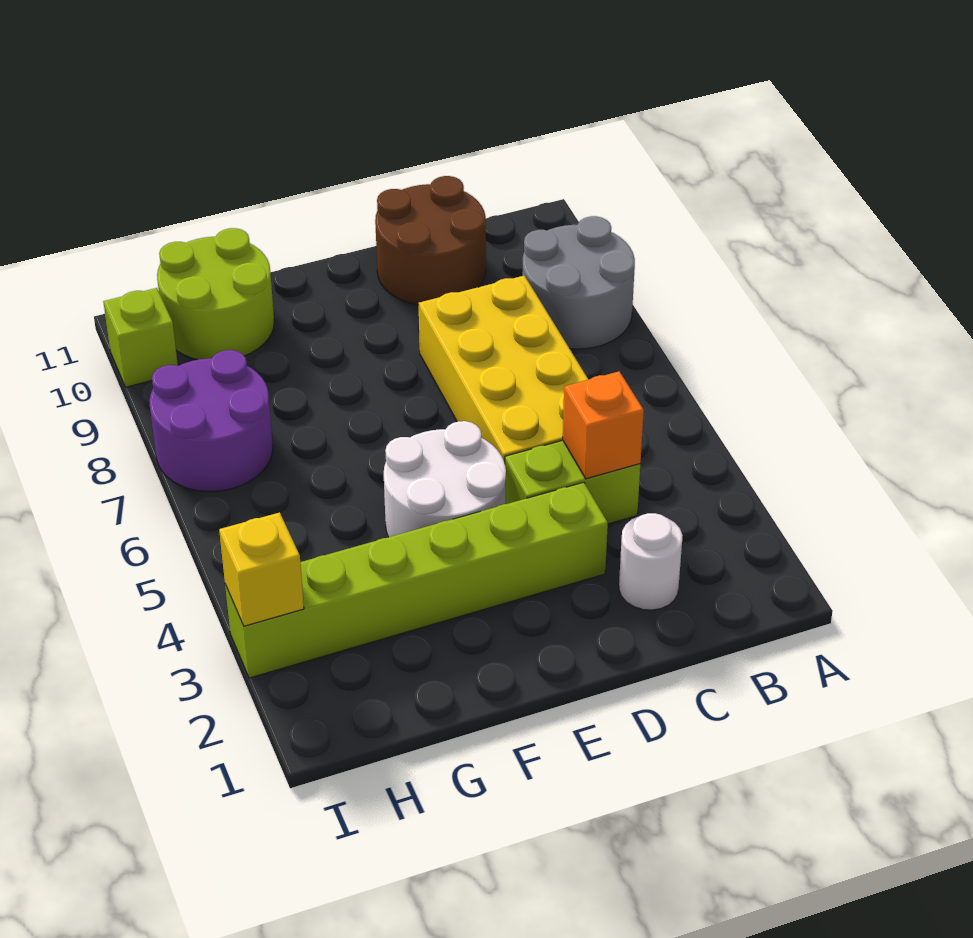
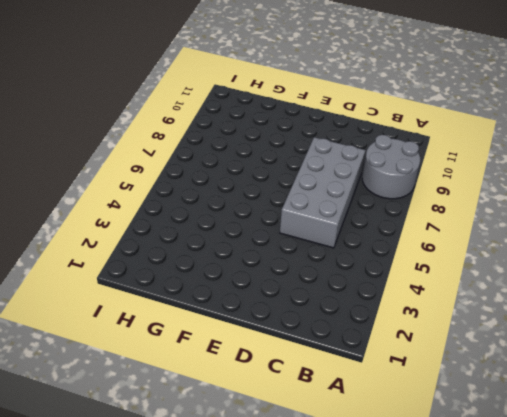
grey 2x4 brick [280,137,365,248] -> yellow 2x4 brick [419,276,589,463]
none -> white 1x1 round brick [619,513,683,610]
none -> lime 1x2 brick [505,440,640,524]
none -> brown 2x2 round brick [375,176,486,305]

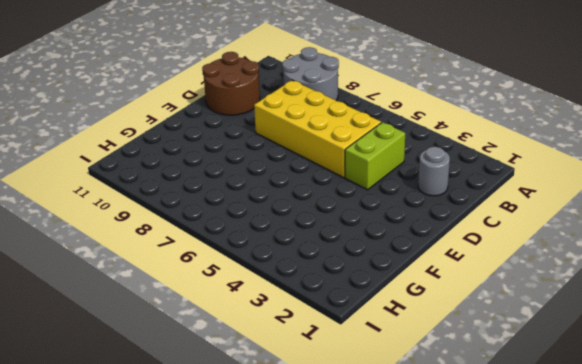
grey 1x1 round brick [418,147,450,196] -> white 1x1 round brick [619,513,683,610]
none -> lime 1x6 brick [225,482,608,678]
none -> white 2x2 round brick [384,421,506,537]
none -> lime 2x2 round brick [157,228,274,360]

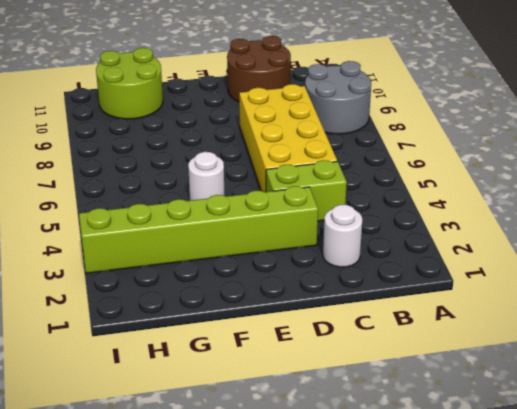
white 1x1 round brick [188,152,224,200] -> white 2x2 round brick [384,421,506,537]
none -> purple 2x2 round brick [149,350,273,492]
none -> lime 1x1 brick [103,288,178,387]
none -> orange 1x1 brick [563,371,644,479]

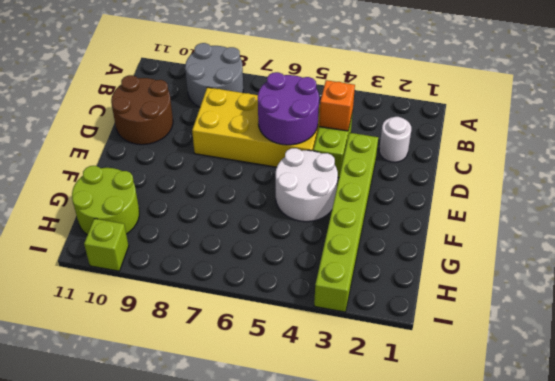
purple 2x2 round brick [258,72,319,145] -> purple 2x2 round brick moved to [149,350,273,492]
none -> yellow 1x1 brick [219,512,304,626]

